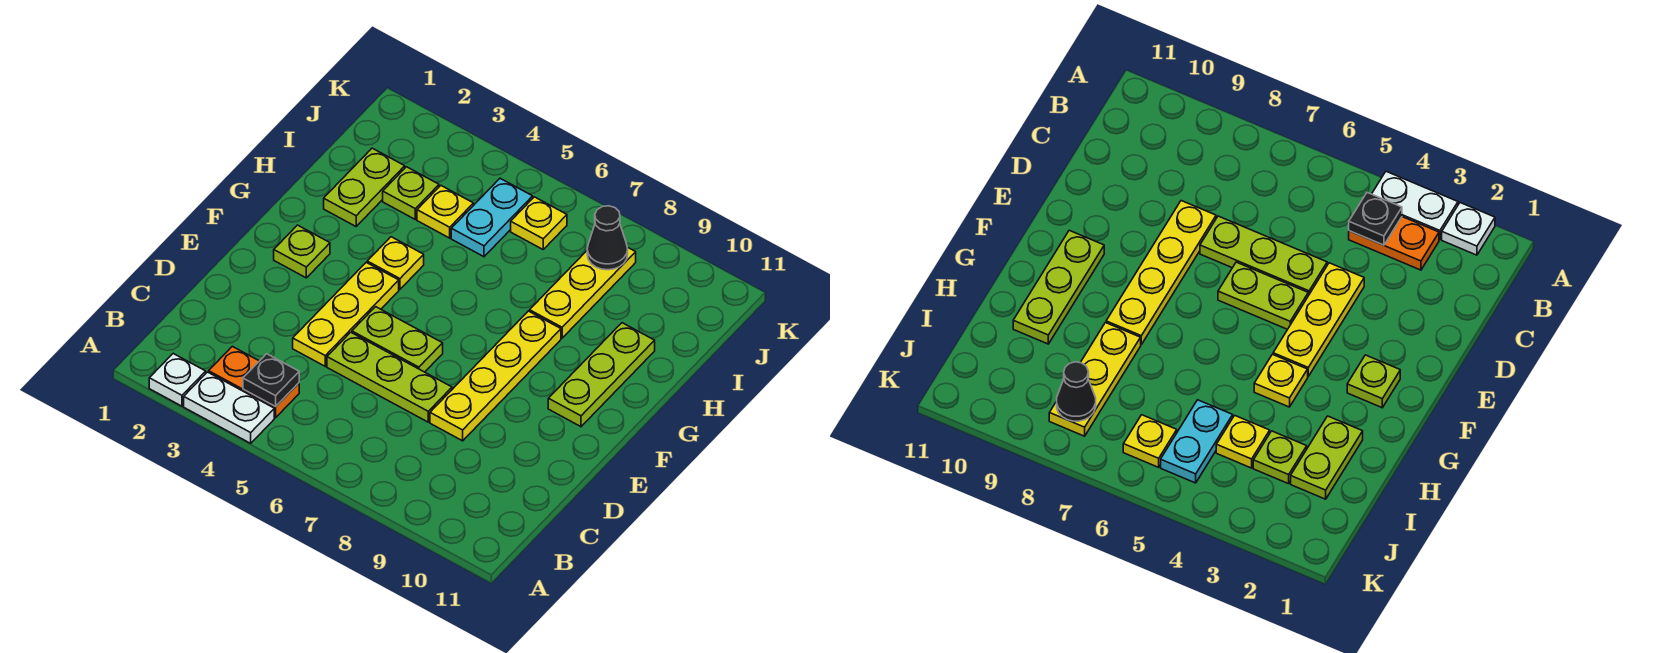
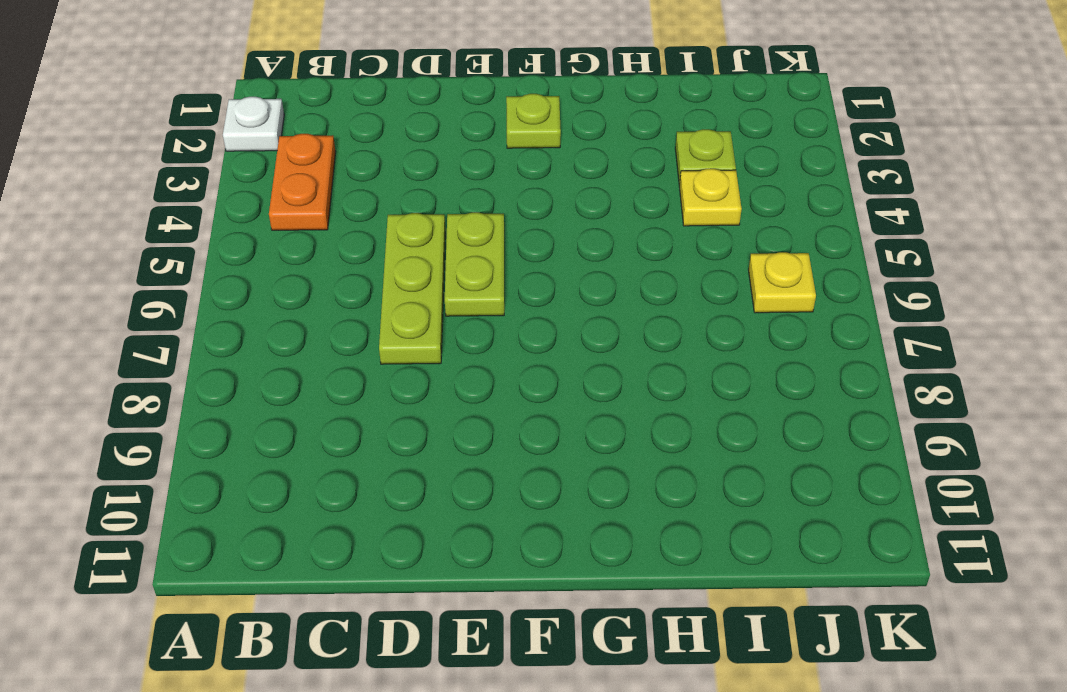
none -> white 1x2 plate [184,372,274,443]
none -> yellow 1x3 plate [293,262,399,366]
none -> yellow 1x4 plate [430,311,561,441]

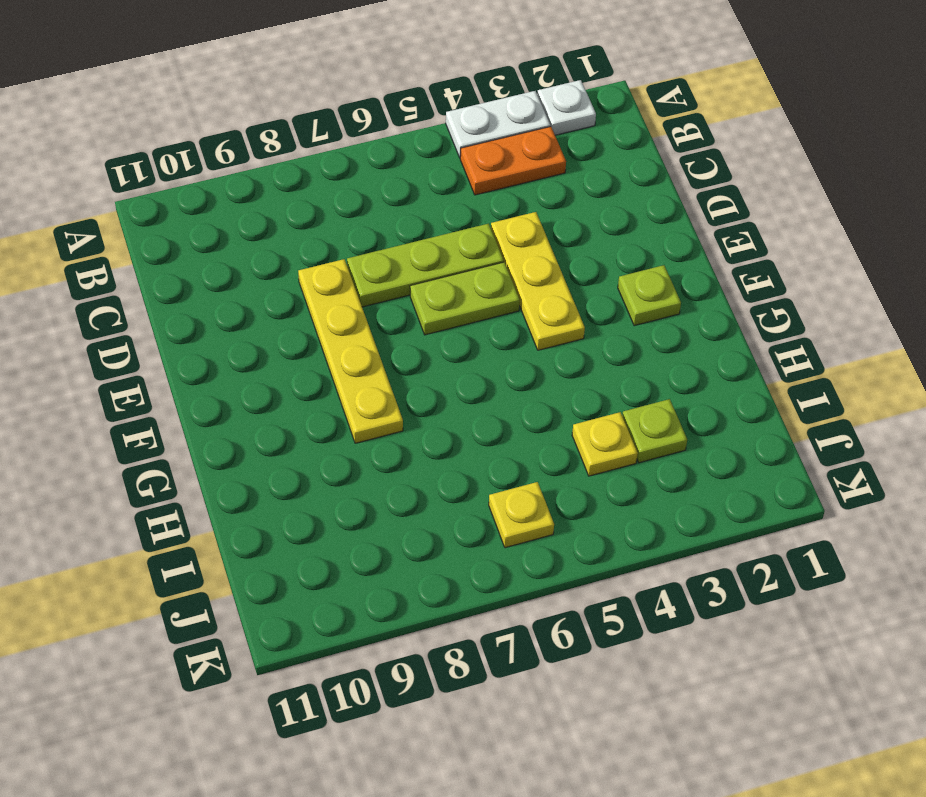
none -> lime 1x3 plate [548,323,655,427]
none -> yellow 1x1 plate [367,237,424,289]
none -> lime 1x2 plate [324,148,405,226]

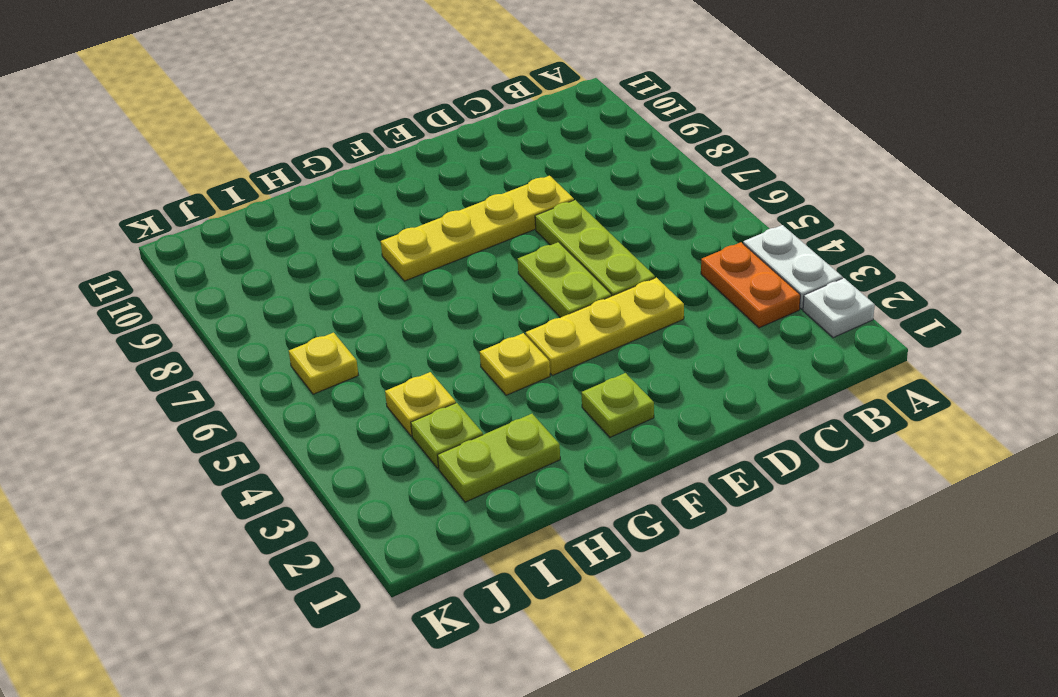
none -> lime 1x3 plate [548,323,655,427]
none -> yellow 1x3 plate [530,247,636,338]
none -> cyan 1x2 plate [451,178,533,257]

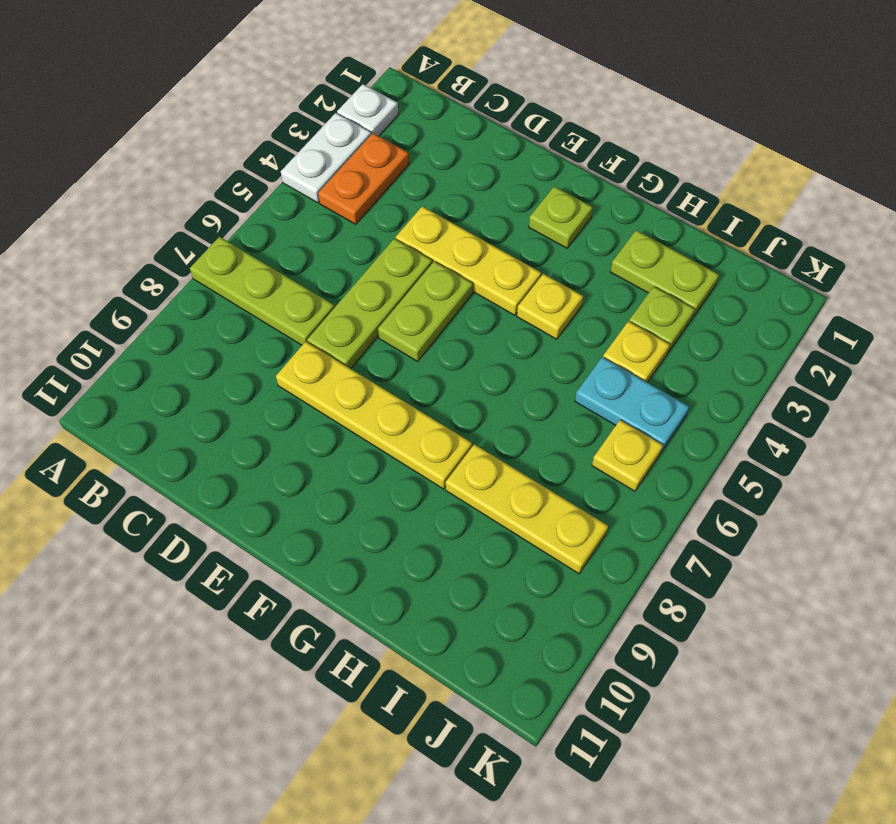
lime 1x3 plate [190,237,335,345] -> lime 1x3 plate moved to [548,323,655,427]
none -> black 1x1 plate [243,354,299,407]
none -> black 1x1 cone [587,206,628,270]

